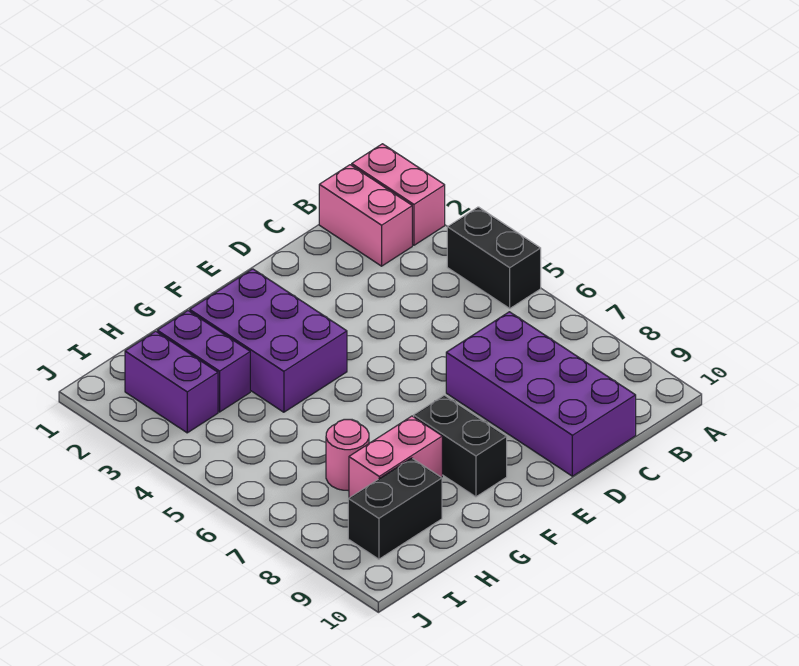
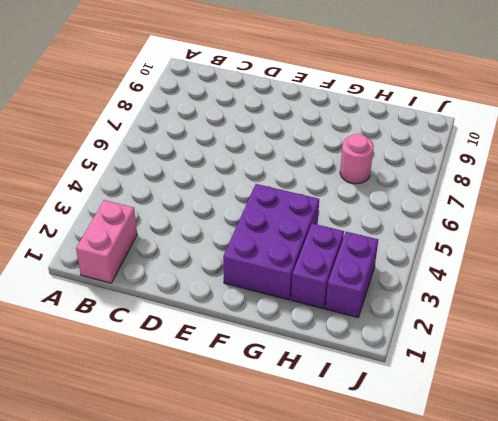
none -> pink 1x2 brick [352,144,445,245]
none -> black 1x2 brick [447,207,541,308]

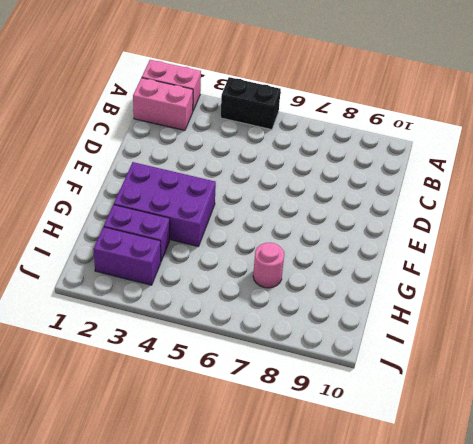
none -> purple 2x4 brick [446,312,636,476]
none -> black 1x2 brick [414,395,507,497]

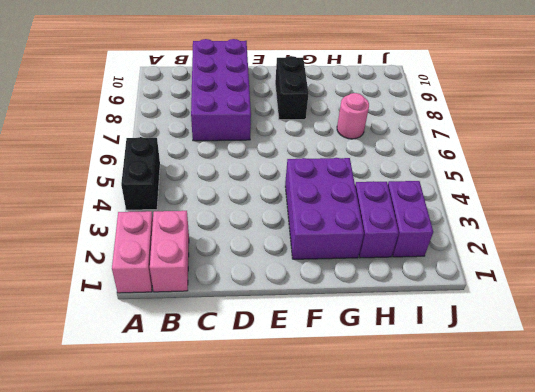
none -> pink 1x2 brick [349,416,442,498]
none -> black 1x2 brick [348,458,442,559]

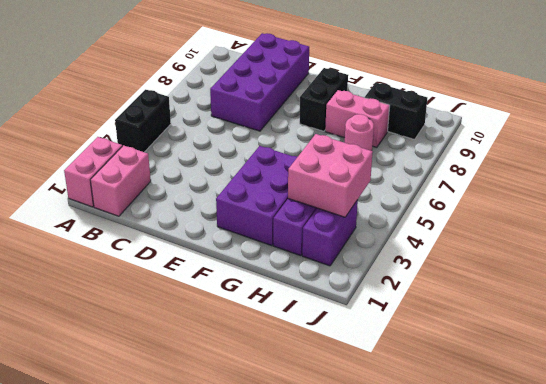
pink 2x2 brick [288,134,373,217] -> none

